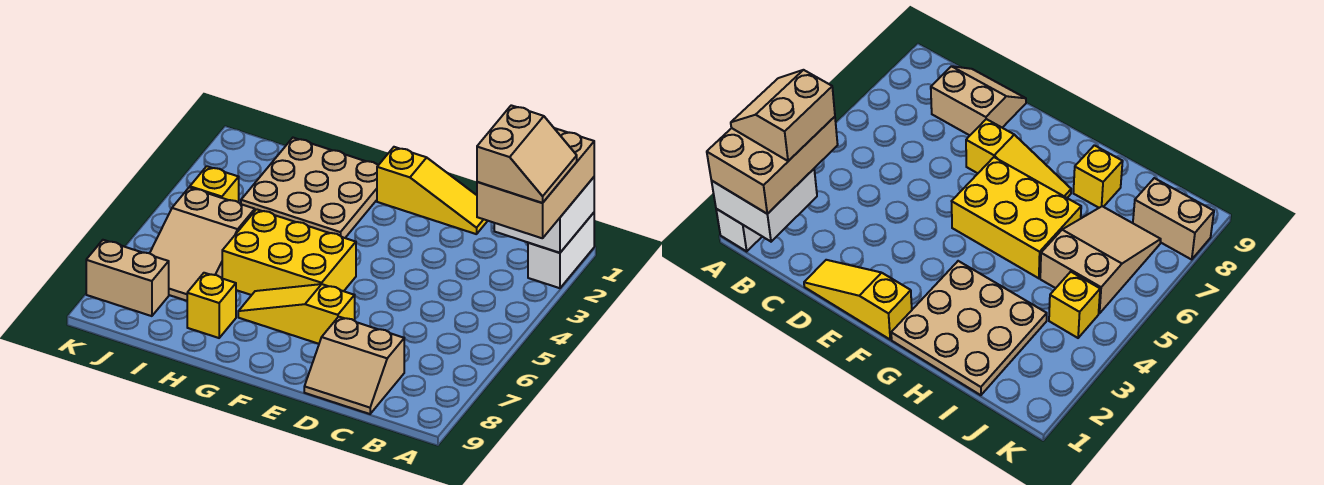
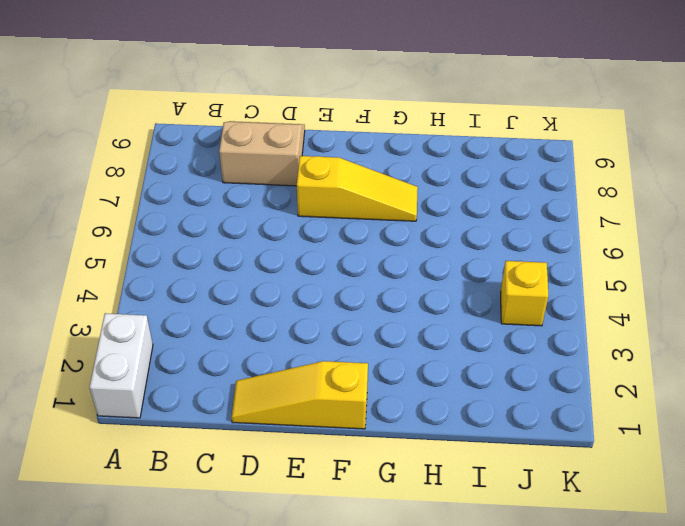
none -> yellow 2x3 brick [222,209,356,295]
none -> tan 3x3 plate [241,138,378,238]
none -> yellow 1x1 brick [187,273,236,338]

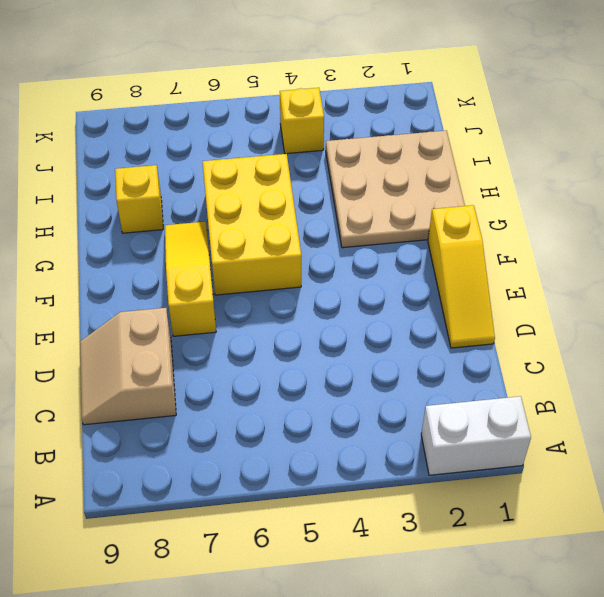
none -> tan 2x3 slope [150,187,255,301]
none -> tan 1x2 brick [86,240,169,316]
none -> white 2x2 brick [494,177,594,253]

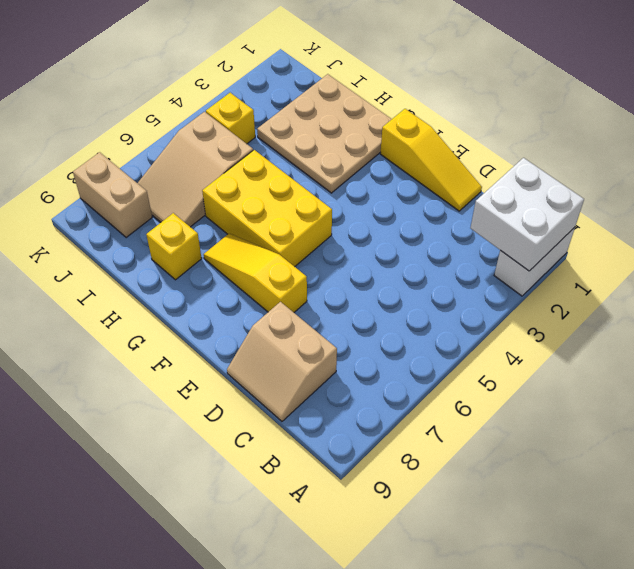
none -> tan 2x3 brick [477,128,594,238]
none -> tan 2x2 slope [477,105,577,203]

